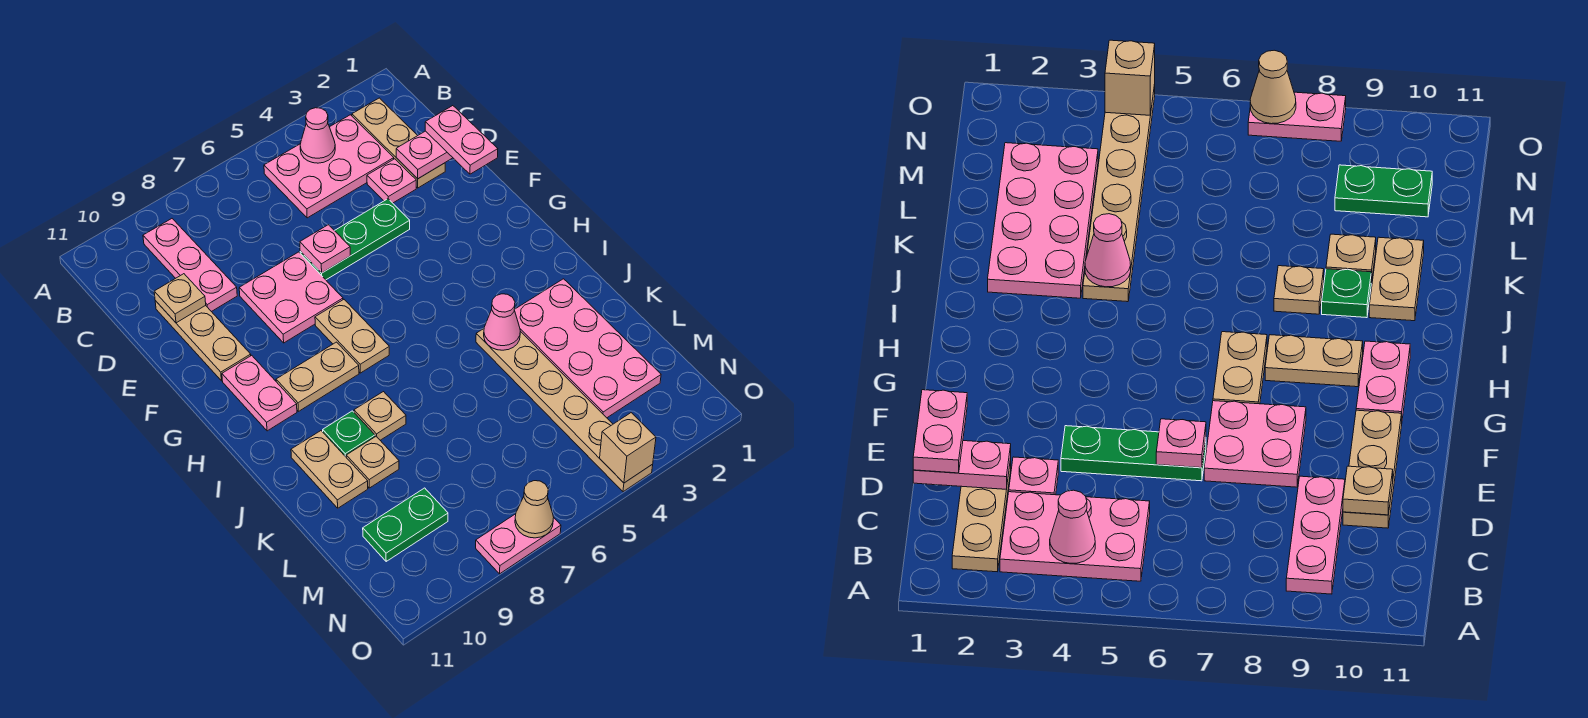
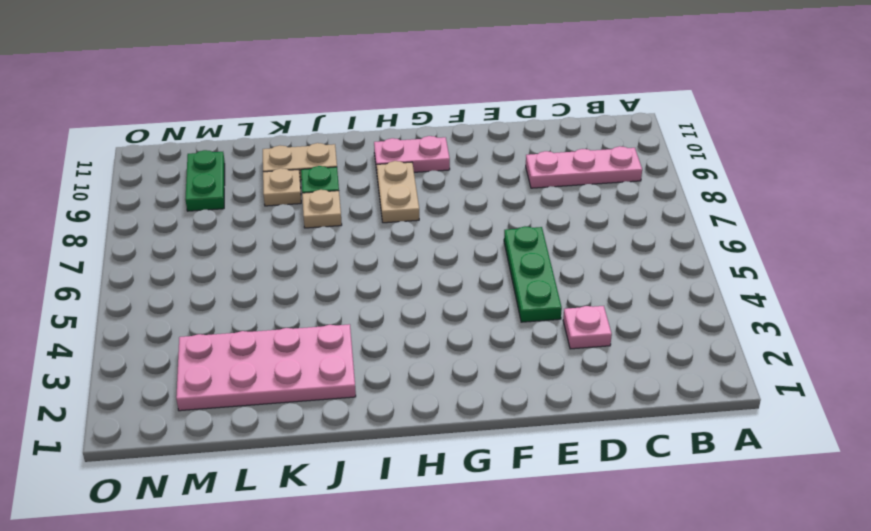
none -> tan 1x3 plate [352,98,445,188]
none -> pink 2x3 plate [264,115,394,218]
none -> tan 1x3 plate [155,301,251,381]

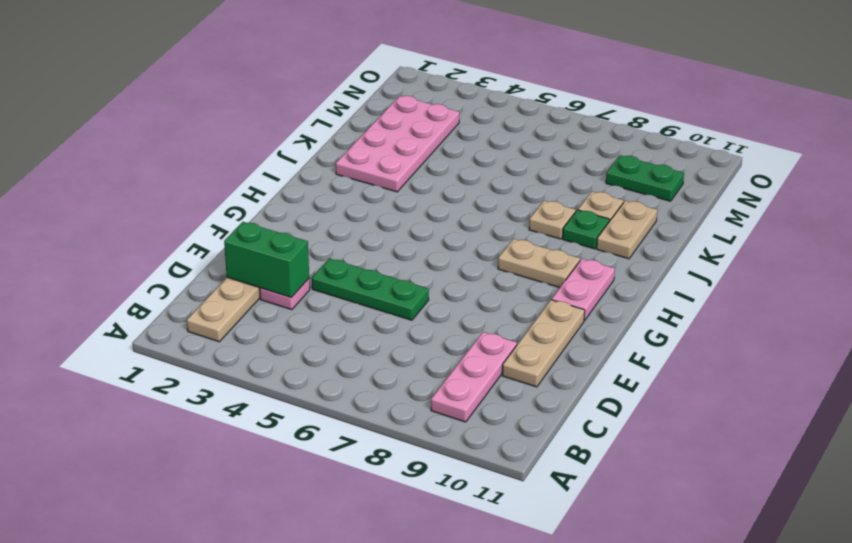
green 1x2 brick [224,222,309,297] -> pink 1x2 plate [396,131,453,179]
none -> pink 2x3 plate [264,115,394,218]
none -> pink 2x2 plate [239,252,343,343]
none -> tan 1x2 plate [315,300,389,373]

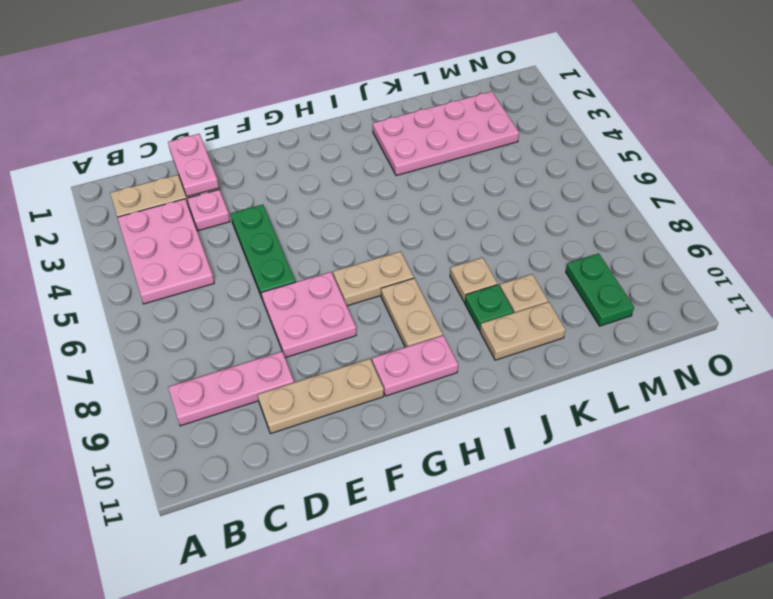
none -> tan 1x6 plate [476,329,653,492]
none -> pink 1x2 plate [476,514,561,574]
none -> pink 1x1 cone [300,108,335,163]

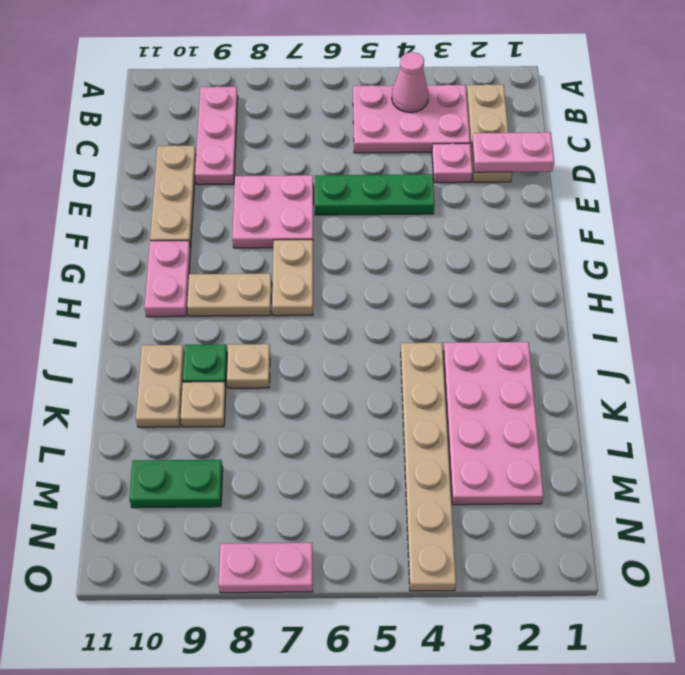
none -> tan 1x1 plate [154,274,206,323]
none -> pink 1x1 plate [300,225,350,273]
none -> pink 1x1 cone [484,294,520,350]

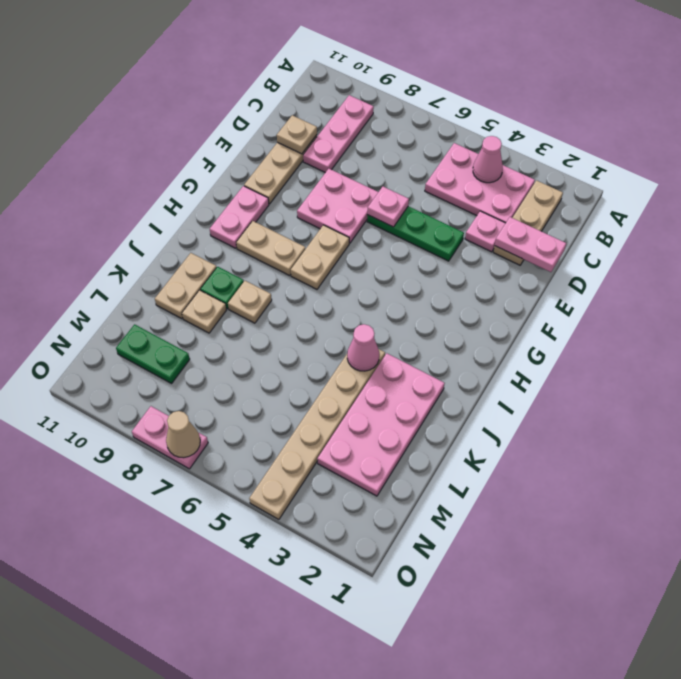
none -> tan 1x1 brick [600,413,656,483]
none -> pink 1x2 plate [425,106,498,174]

